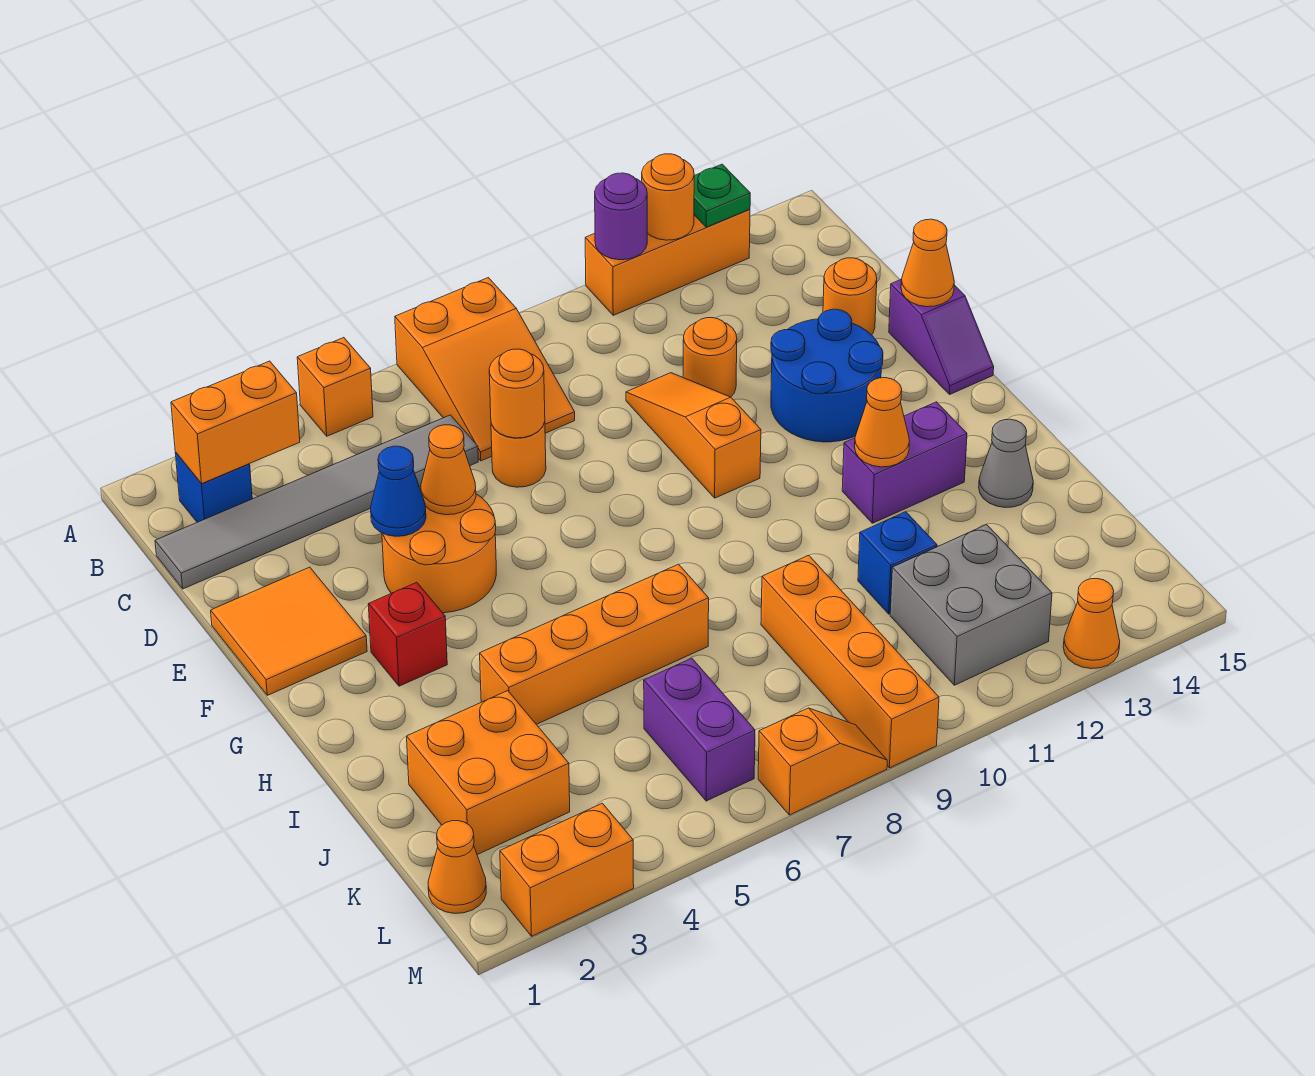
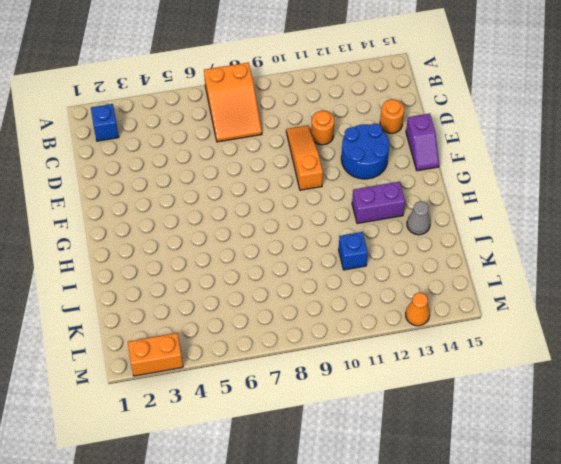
none -> orange 1x1 brick [297,338,373,436]
none -> orange 1x3 brick [585,209,750,315]
none -> grey 1x6 tile [155,415,478,589]
none -> orange 1x1 round brick [491,422,546,487]

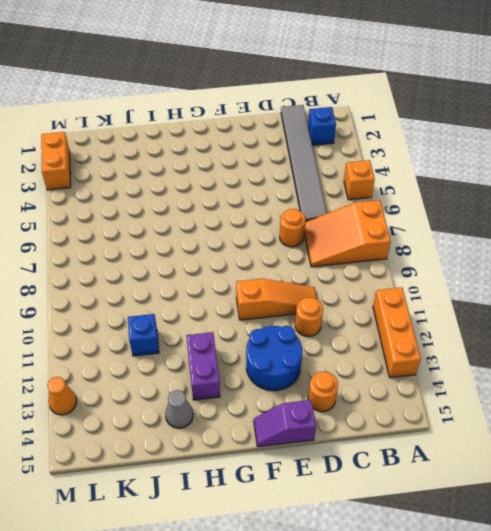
none -> orange 2x2 tile [211,567,367,695]
none -> orange 2x2 round brick [382,487,496,613]
none -> red 1x1 brick [368,582,447,686]
none -> orange 1x4 brick [480,564,709,724]

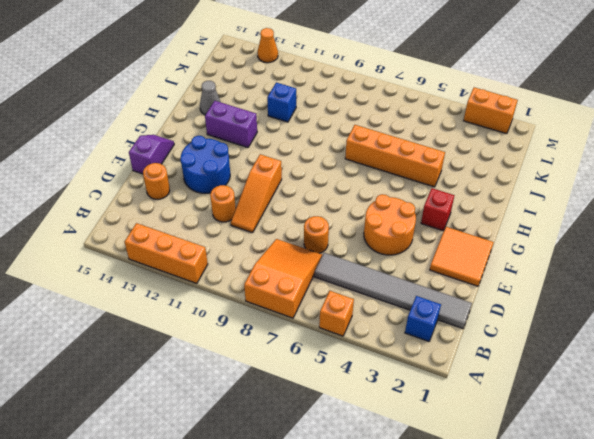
none -> orange 2x2 brick [407,691,570,855]
none -> orange 1x4 brick [761,555,939,768]
none -> purple 1x2 brick [644,658,755,801]
none -> grey 2x2 brick [890,525,1052,685]

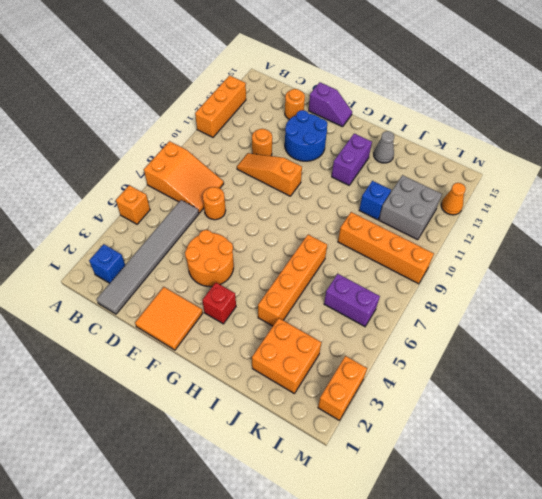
none -> orange 1x1 cone [428,821,486,913]
none -> orange 1x2 slope [758,708,887,815]
none -> purple 1x1 round brick [595,173,647,260]
none -> orange 1x1 round brick [642,154,694,240]

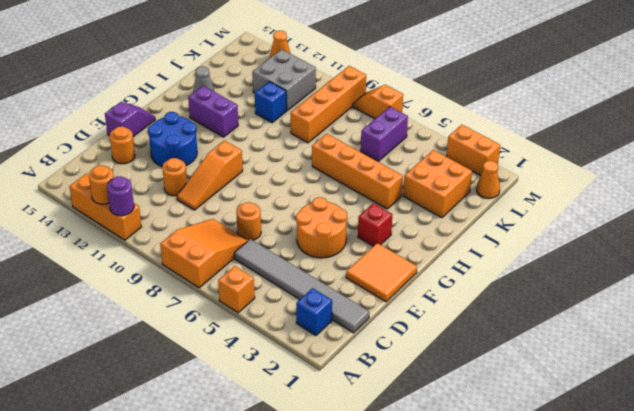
none -> green 1x1 plate [694,164,750,227]
none -> orange 1x2 brick [171,361,300,484]
none -> orange 1x1 round brick [489,349,545,438]
none -> blue 1x1 cone [371,446,426,536]

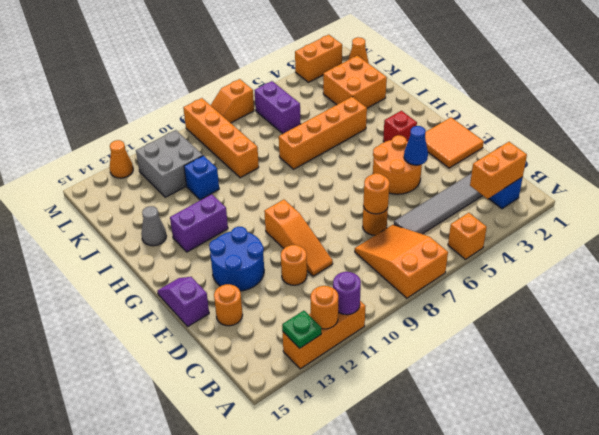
none -> orange 1x1 cone [421,425,476,515]
none -> orange 1x1 cone [901,219,954,307]
none -> orange 1x1 cone [855,378,910,467]

